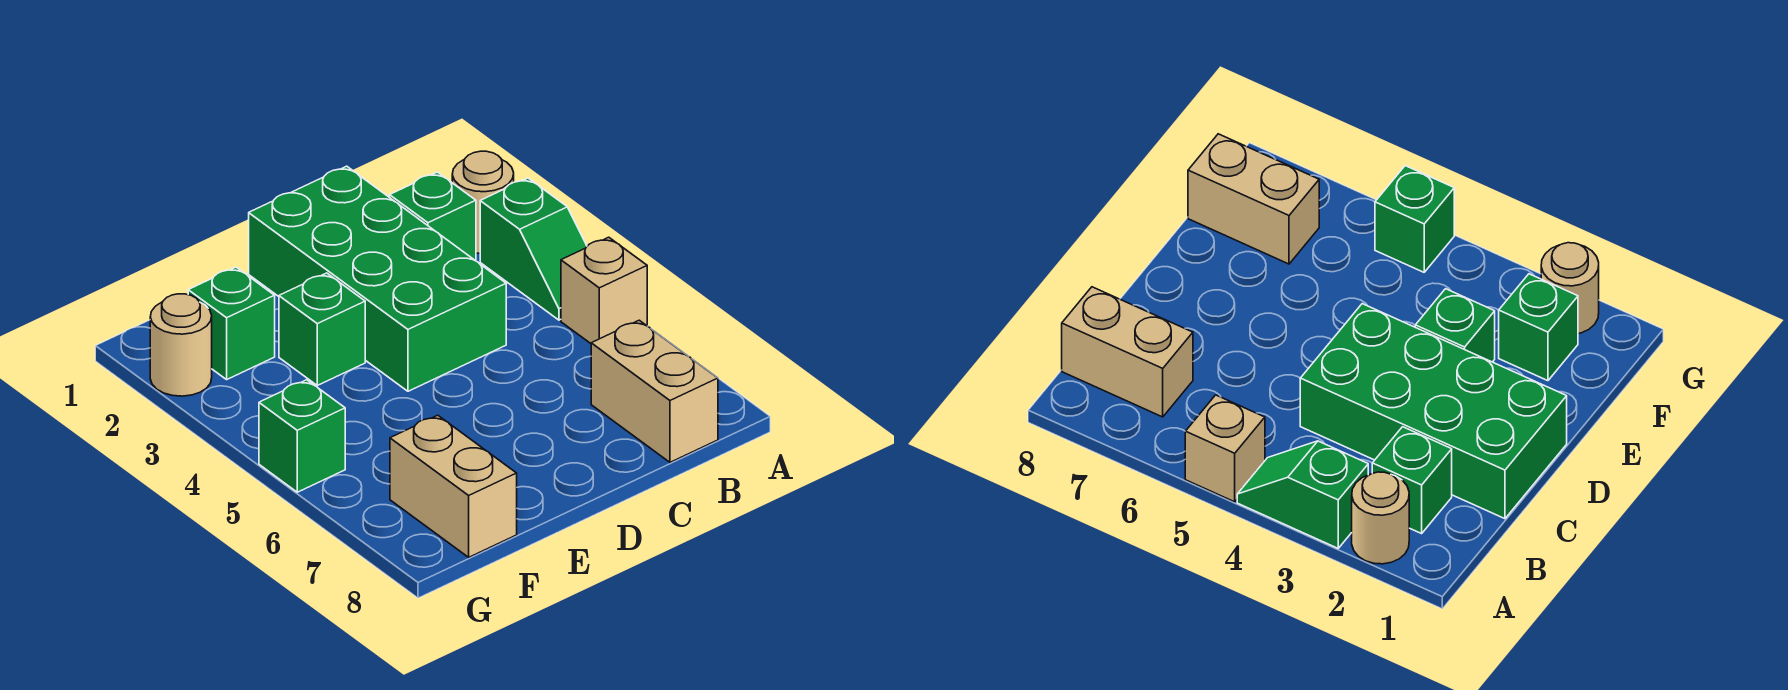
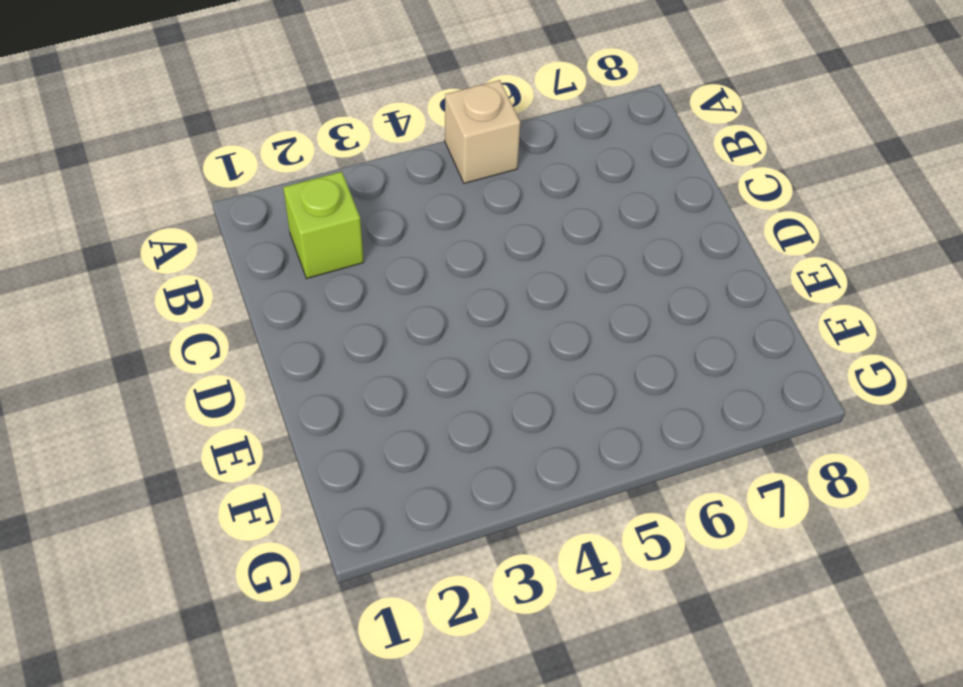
lime 1x1 brick [283,172,364,278] -> green 1x1 brick [390,172,476,261]
none -> tan 1x1 round brick [452,151,514,253]
none -> green 1x2 slope [480,178,587,320]

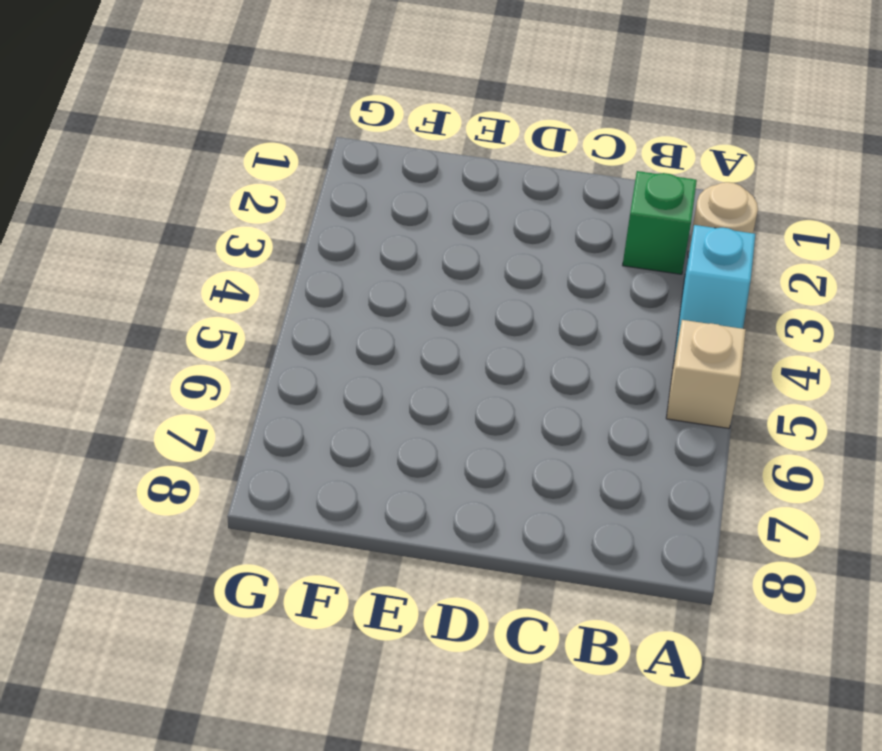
cyan 1x2 slope [673,225,755,364] -> green 1x2 slope [480,178,587,320]
none -> tan 1x2 brick [591,320,718,462]
none -> green 2x4 brick [249,166,506,391]

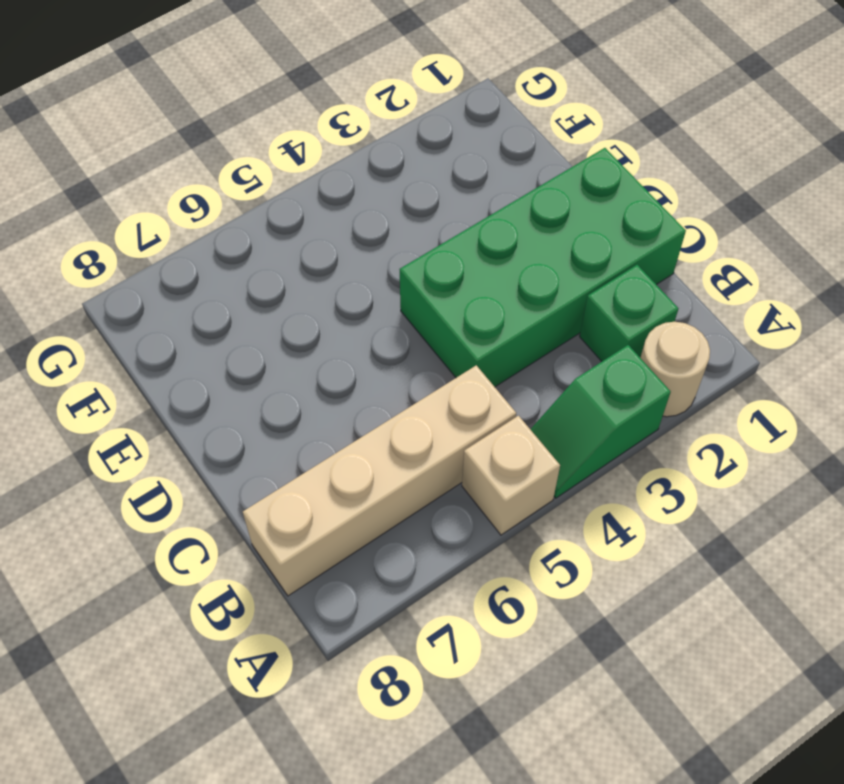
tan 1x4 brick [243,365,516,596] -> tan 1x2 brick [591,320,718,462]
none -> green 1x1 brick [279,273,365,385]
none -> green 1x1 brick [188,267,275,379]

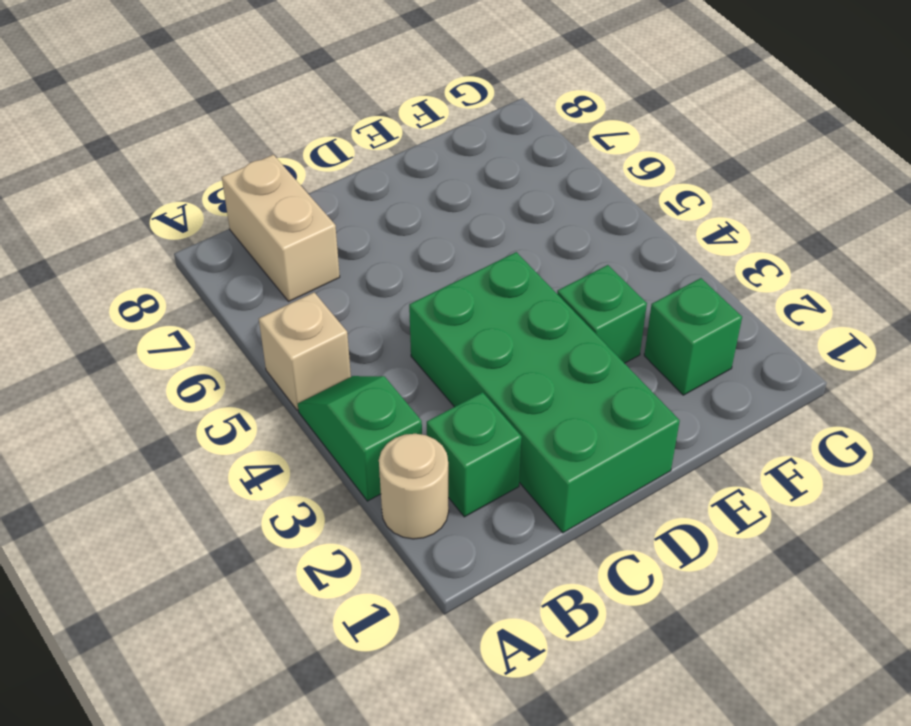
none -> tan 1x2 brick [390,415,517,557]
none -> tan 1x1 round brick [150,294,212,396]

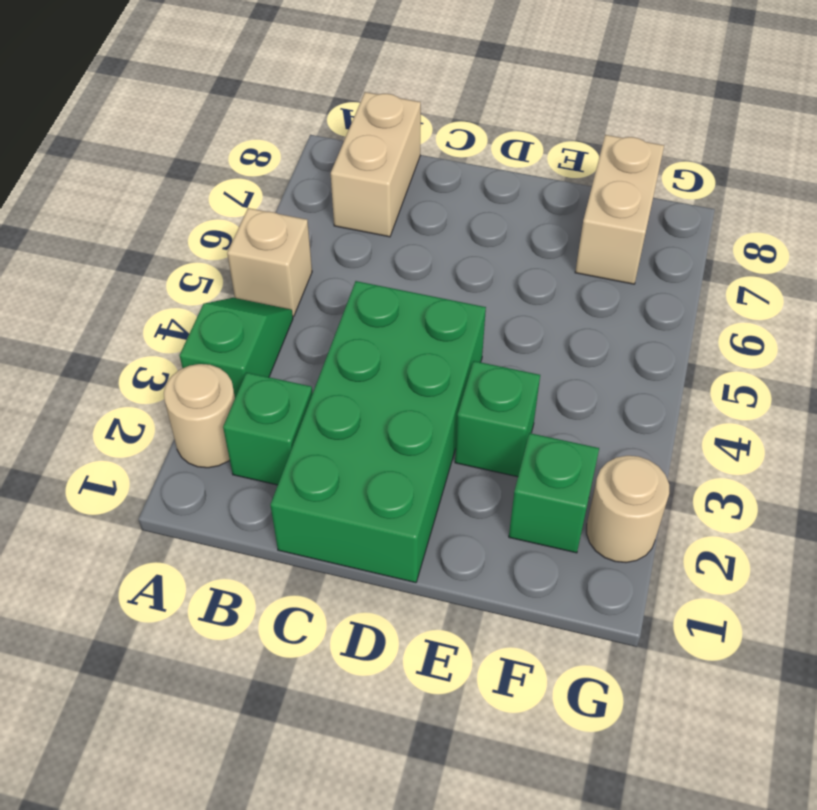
none -> green 1x1 brick [259,380,345,492]

